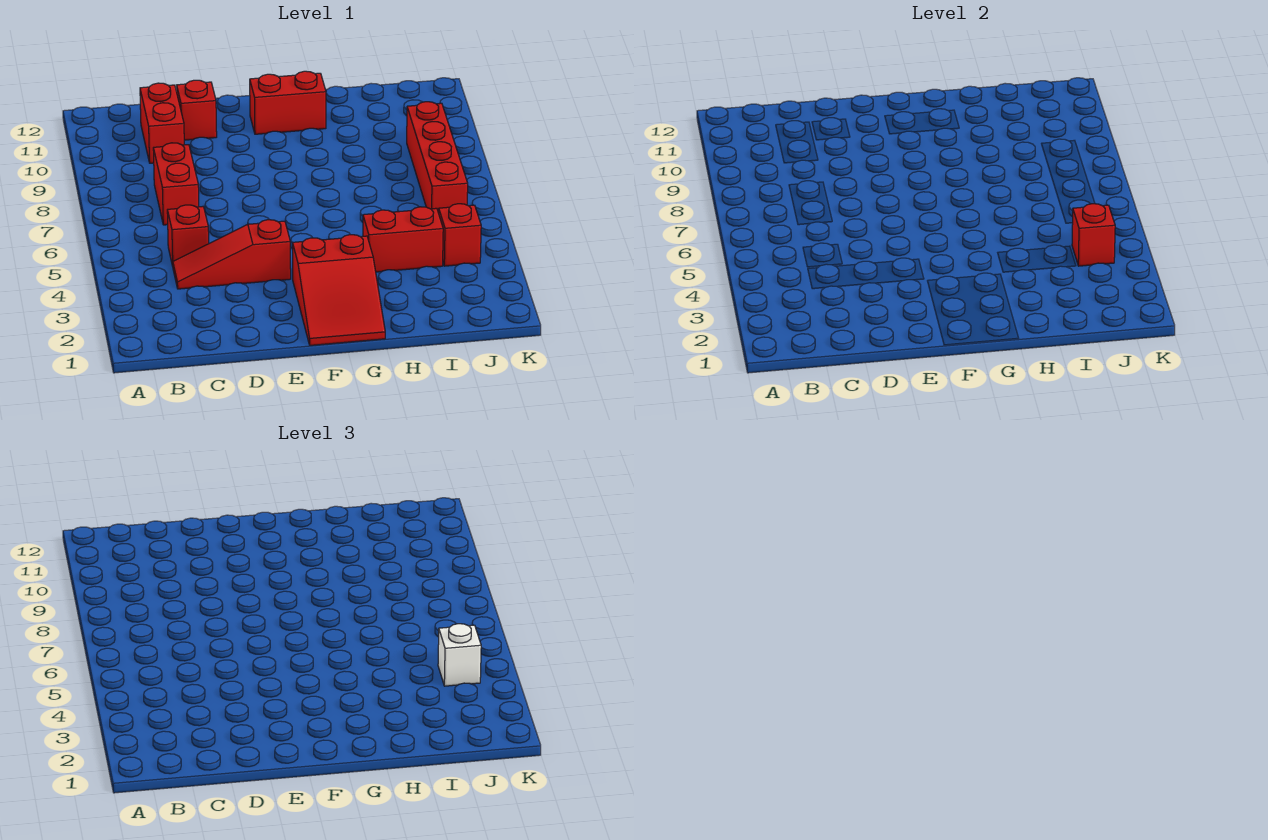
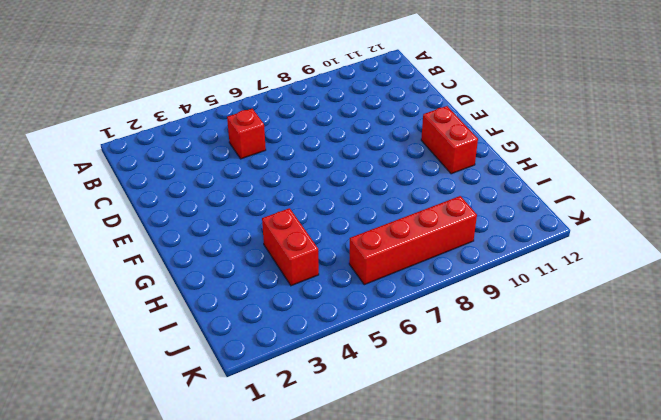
none -> red 1x3 slope [173,220,291,289]
none -> red 1x2 brick [153,143,199,225]
none -> red 1x2 brick [140,83,184,163]

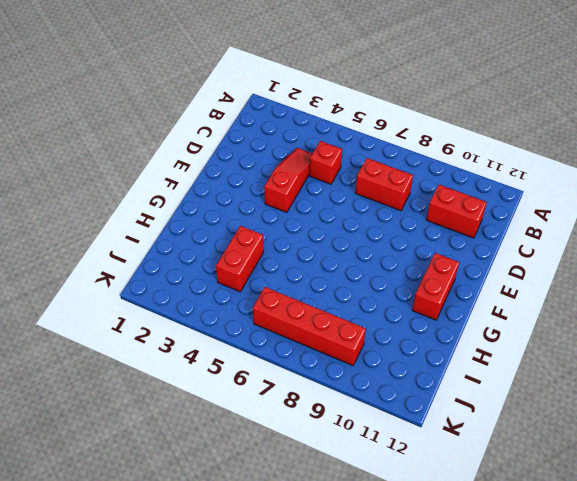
none -> red 1x1 brick [177,80,217,140]
none -> red 2x3 slope [293,235,385,345]
none -> red 1x1 brick [439,204,481,266]

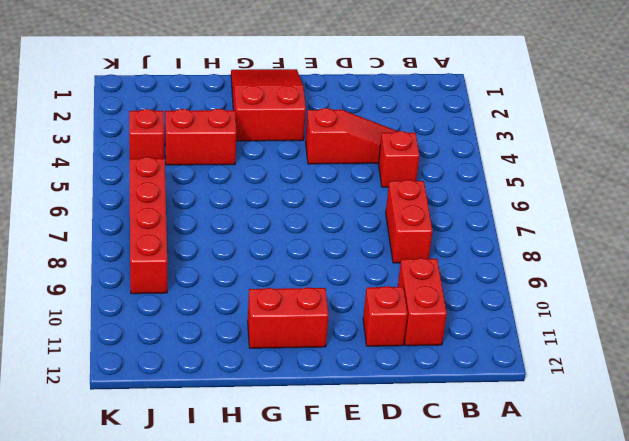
none -> red 1x1 brick [1072,204,1115,266]
none -> white 1x1 brick [438,624,481,686]

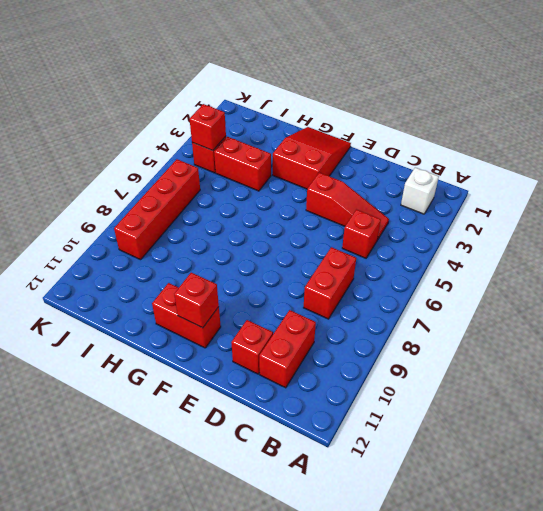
white 1x1 brick [401,167,439,214] -> white 1x1 brick moved to [438,624,481,686]
red 1x1 brick [174,273,219,328] -> none

